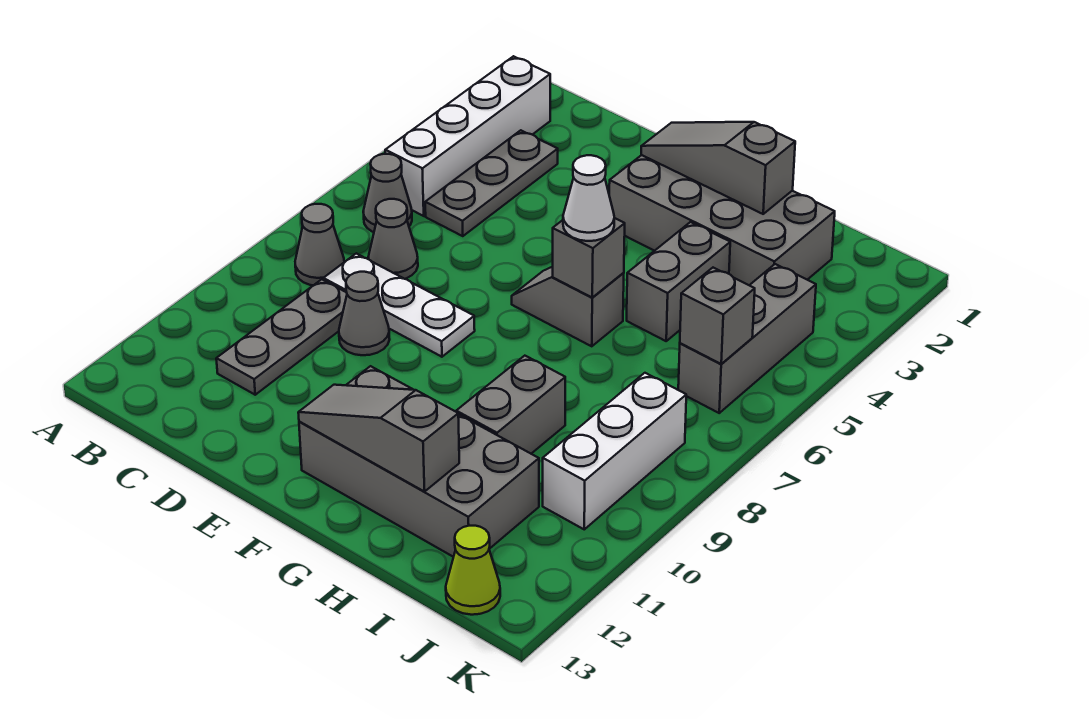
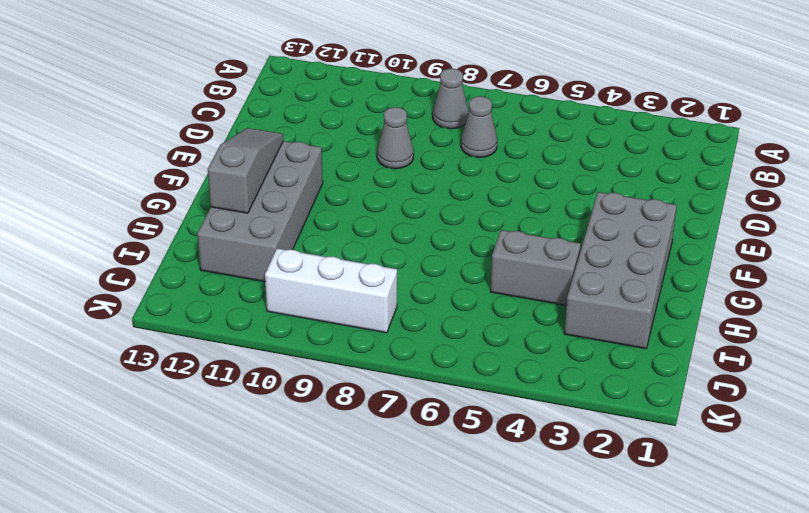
none -> white 1x4 brick [385,56,550,216]
none -> grey 1x1 cone [363,154,412,232]
none -> grey 1x3 plate [425,130,558,236]

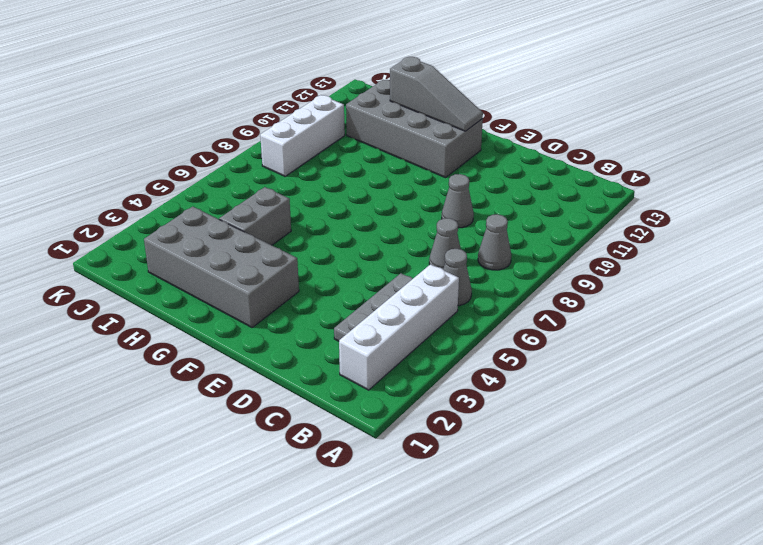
none -> white 1x3 plate [323,253,475,357]
none -> grey 1x3 plate [216,279,347,395]
none -> grey 1x2 slope [512,267,624,346]

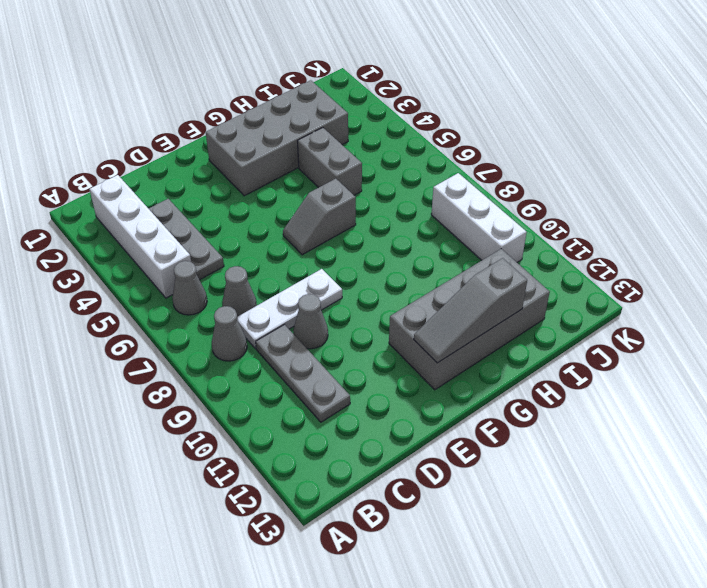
none -> grey 1x2 brick [456,356,565,454]
none -> grey 1x3 brick [678,264,816,413]
none -> lime 1x1 cone [446,526,500,615]

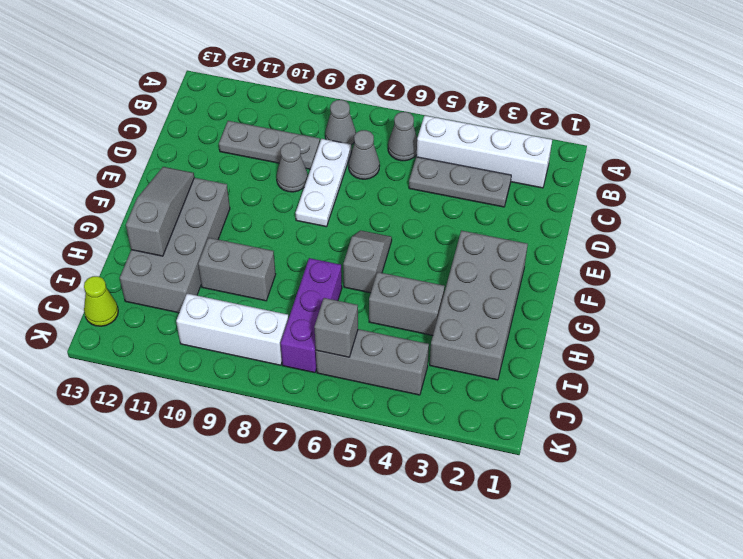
purple 1x3 brick [281,258,342,373] -> none
none -> grey 1x3 slope [641,122,795,214]
none -> grey 1x1 brick [553,218,625,297]
none -> white 1x1 cone [563,155,614,241]

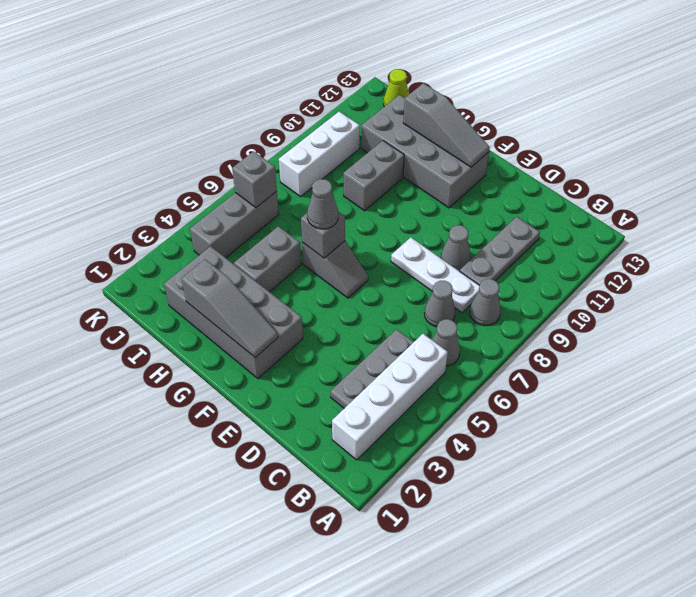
grey 1x1 cone [307,179,338,229] -> white 1x1 cone [563,155,614,241]

